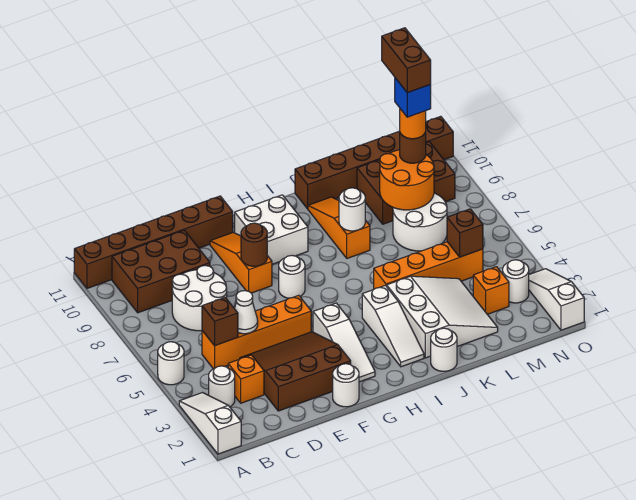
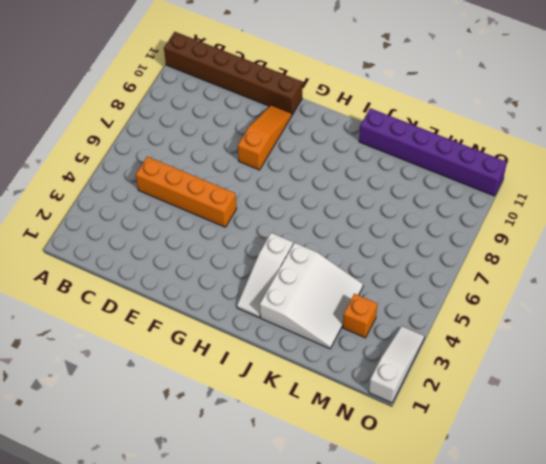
purple 1x6 brick [359,108,507,196] -> brown 1x6 brick [295,116,453,209]
none -> white 1x3 slope [179,393,241,454]
none -> white 1x1 round brick [158,342,184,385]
none -> white 1x1 round brick [209,366,235,407]
none -> brown 2x3 brick [112,230,210,313]

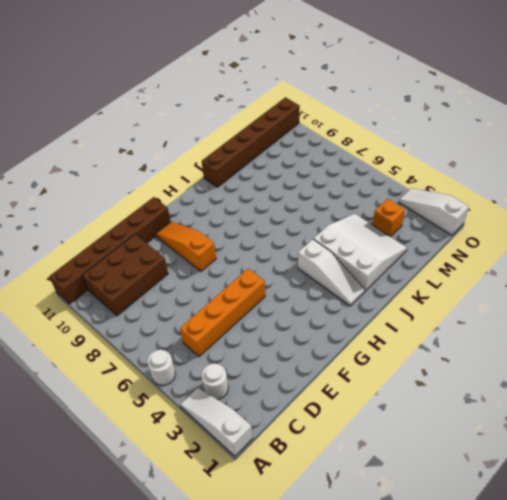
none -> orange 1x1 brick [228,355,264,403]
none -> white 2x2 round brick [172,265,227,331]
none -> brown 3x3 slope [240,332,351,411]
none -> white 1x1 round brick [333,364,359,407]

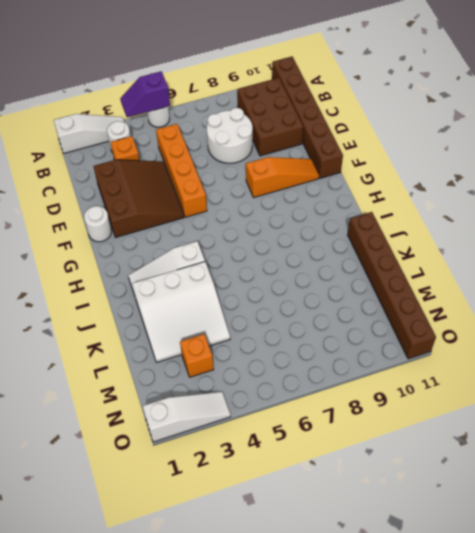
purple 1x2 slope [120,71,170,117] -> none
none -> white 1x3 slope [313,303,375,382]
none -> white 1x1 round brick [279,256,305,298]
none -> white 2x2 brick [235,195,308,264]
none -> white 1x1 round brick [431,328,457,371]

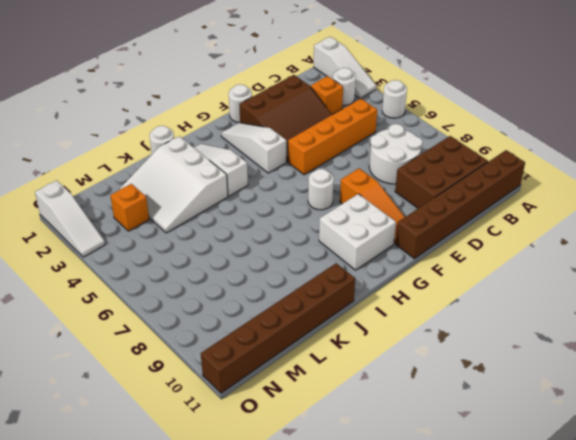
none -> orange 1x4 brick [374,242,483,289]
none -> orange 1x3 slope [308,197,370,258]
none -> white 2x2 round brick [393,193,447,251]
none -> brown 2x3 brick [357,142,455,224]

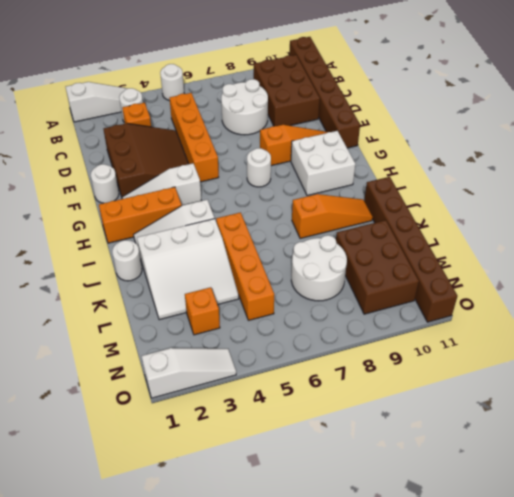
orange 1x3 brick [99,187,182,243] -> none
none -> white 1x1 round brick [503,260,529,303]
none -> brown 1x1 brick [202,297,238,346]
none -> white 1x1 cone [235,291,258,334]
none -> brown 1x1 round brick [241,223,267,266]

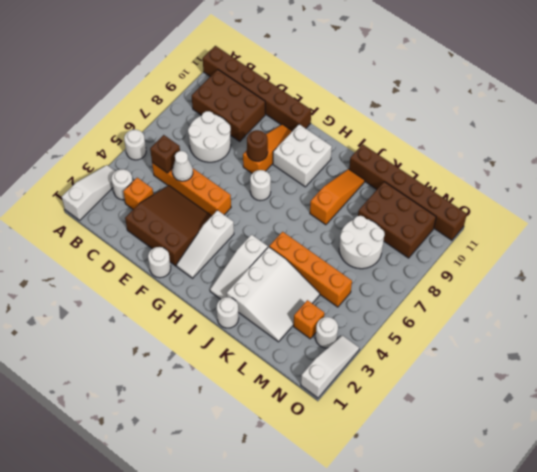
none -> white 1x1 round brick [339,188,365,231]
none -> orange 2x2 round brick [380,150,434,210]
none -> brown 1x1 brick [447,209,483,257]
none -> brown 1x1 round brick [400,132,426,163]

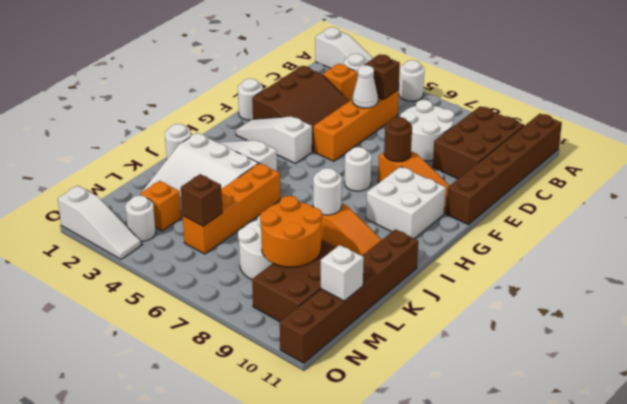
white 1x1 brick [321,245,364,301] -> none
none -> brown 1x1 round brick [400,132,426,163]
none -> orange 1x1 round brick [400,109,426,139]
none -> blue 1x1 brick [395,78,431,117]
none -> brown 1x2 brick [382,28,431,93]

